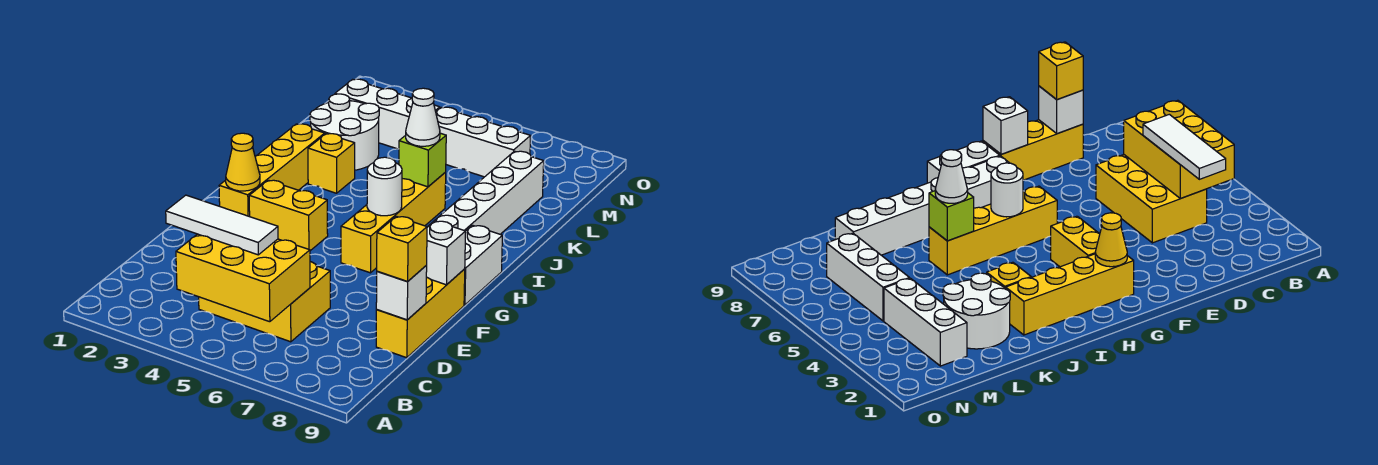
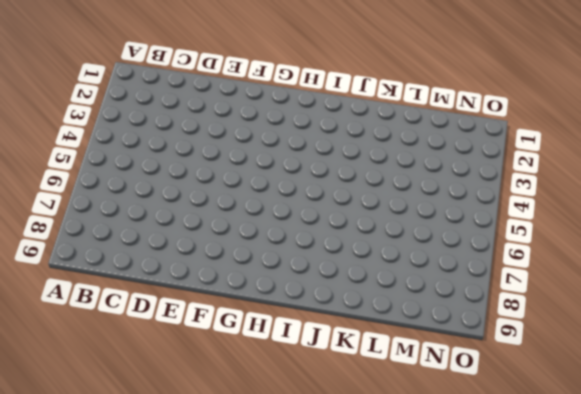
none -> yellow 2x3 brick [199,262,330,342]
none -> yellow 1x3 brick [376,269,465,358]
none -> yellow 1x4 brick [219,124,325,217]

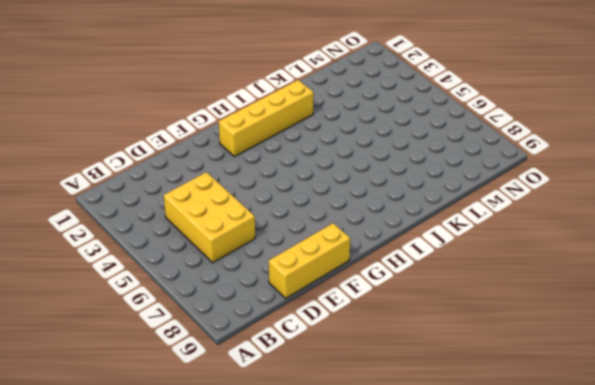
none -> yellow 1x2 brick [249,180,328,251]
none -> yellow 1x4 brick [341,172,446,273]
none -> white 1x6 brick [429,151,544,234]

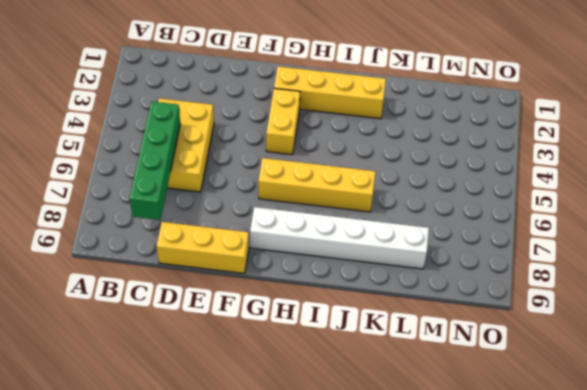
green 1x4 brick [130,102,180,220] -> yellow 2x3 brick [176,234,310,322]
none -> white 1x2 brick [464,225,502,305]
none -> yellow 1x1 brick [308,134,355,193]
none -> white 2x2 round brick [310,94,379,170]

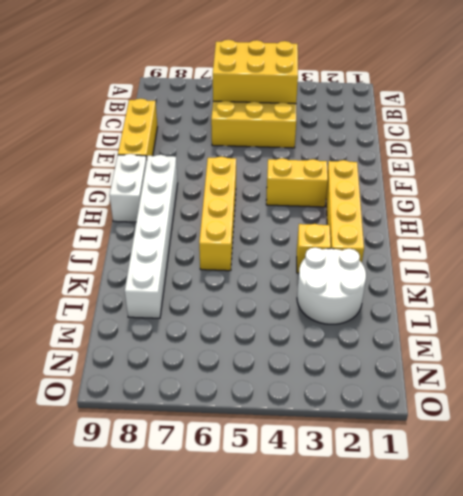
none -> white 1x3 brick [335,79,440,149]
none -> white 1x3 brick [436,107,531,177]
none -> white 1x1 brick [376,266,427,320]

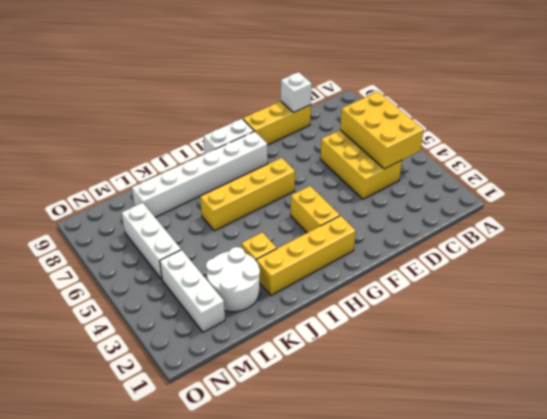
none -> white 1x1 brick [426,221,466,285]
none -> yellow 1x1 cone [226,133,260,191]
none -> white 1x1 round brick [367,157,402,216]

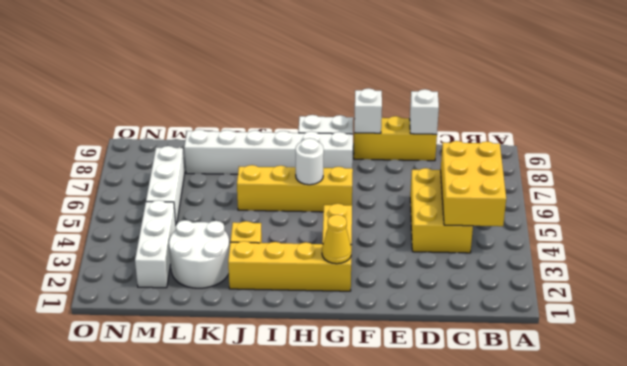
none -> lime 1x1 brick [399,133,446,187]
none -> white 1x3 tile [166,195,278,255]
none -> yellow 1x1 brick [377,216,427,282]

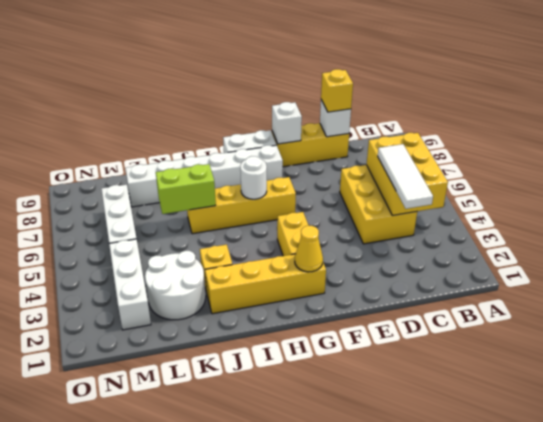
lime 1x2 brick [156,164,216,214] -> lime 1x1 brick [399,133,446,187]
none -> white 1x1 cone [406,88,440,146]

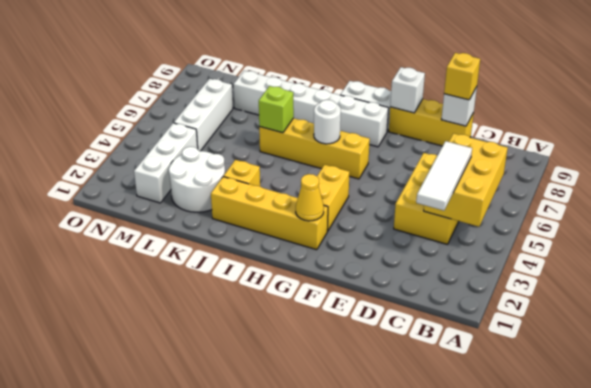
none -> white 1x1 cone [406,88,440,146]

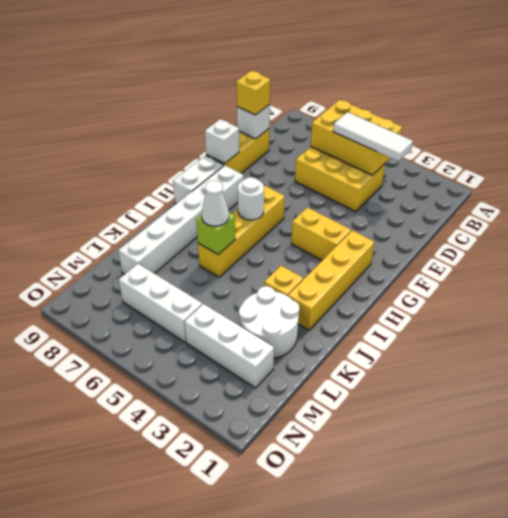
none -> yellow 1x1 cone [226,133,260,191]

